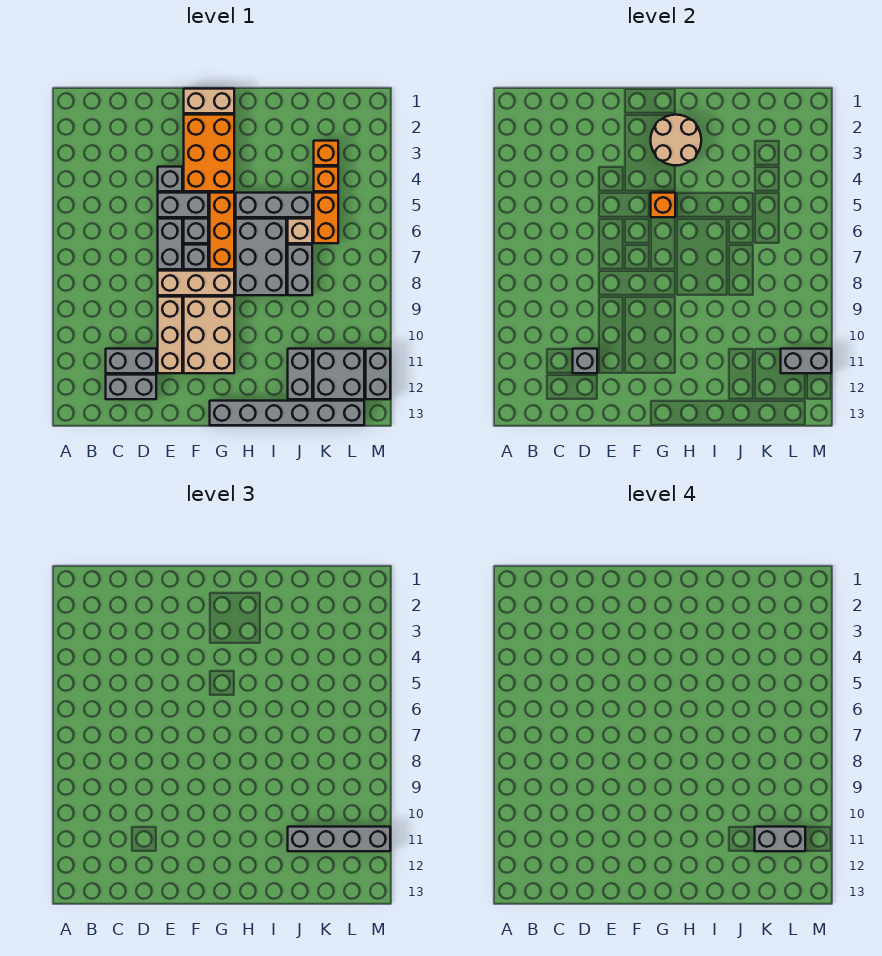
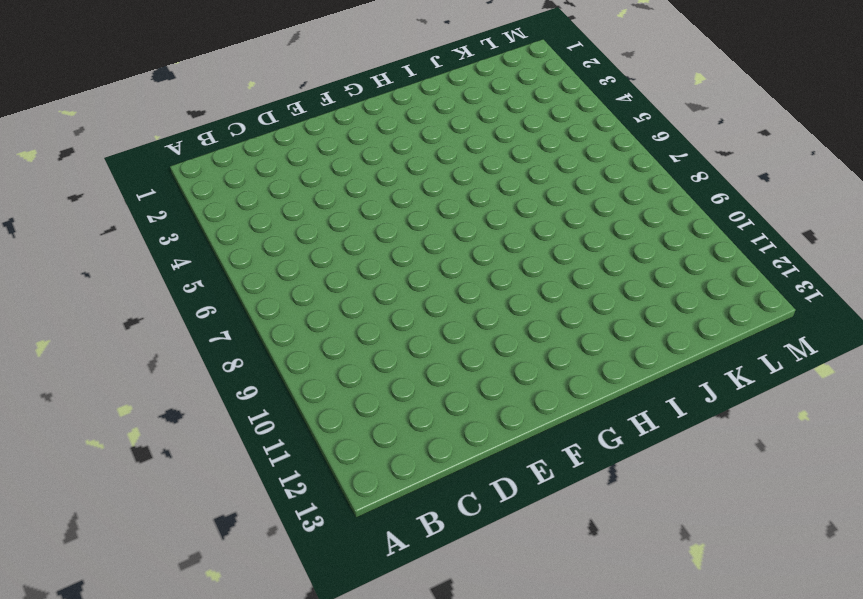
none -> grey 1x2 brick [106,349,156,373]
none -> grey 1x2 brick [106,375,156,399]
none -> grey 1x1 brick [158,167,182,191]
none -> grey 1x2 brick [158,193,208,217]

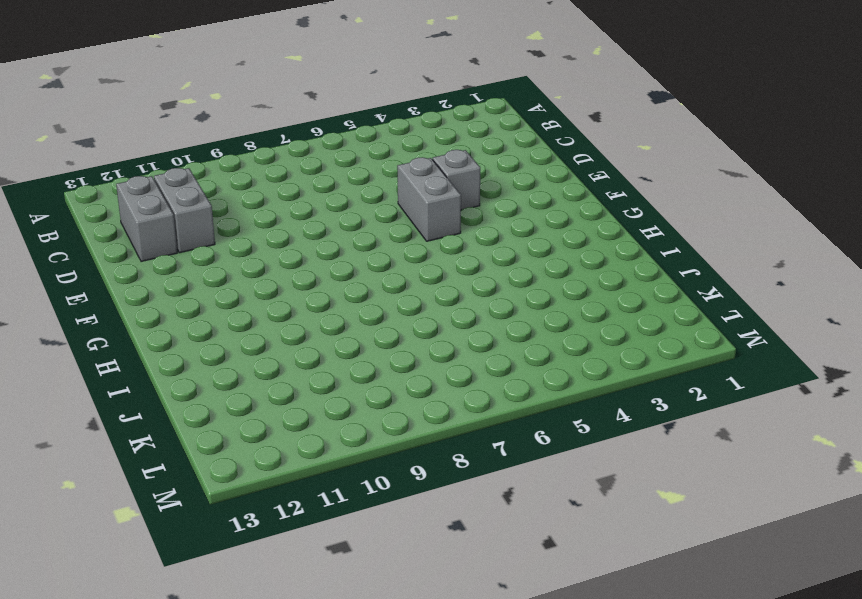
none -> grey 1x2 brick [158,219,182,269]
none -> tan 1x3 brick [158,271,234,295]
none -> tan 1x3 brick [158,297,182,373]
none -> tan 1x2 brick [184,89,234,113]

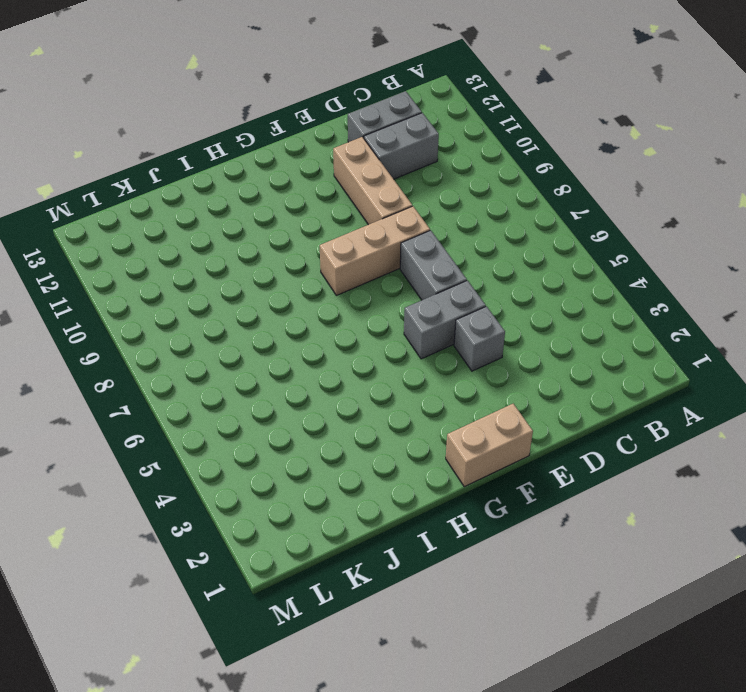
none -> orange 2x3 brick [184,115,234,191]
none -> grey 1x1 brick [184,219,208,243]
none -> grey 1x1 brick [184,245,208,269]
none -> tan 2x3 brick [184,297,234,373]

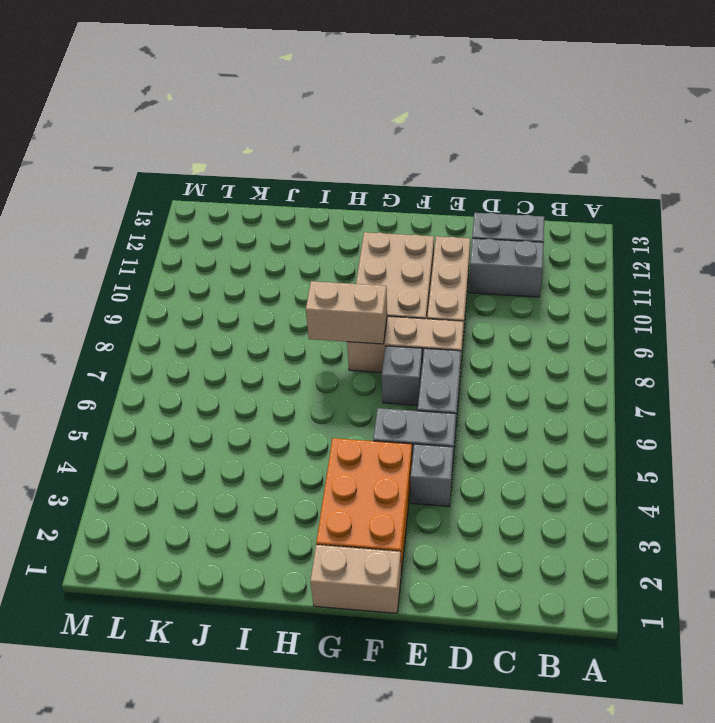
tan 1x2 brick [306,281,387,344] -> none
none -> grey 1x1 brick [184,219,208,243]
none -> orange 1x3 brick [210,193,234,269]
none -> grey 1x6 brick [210,401,364,425]
none -> grey 1x3 brick [236,193,312,217]

